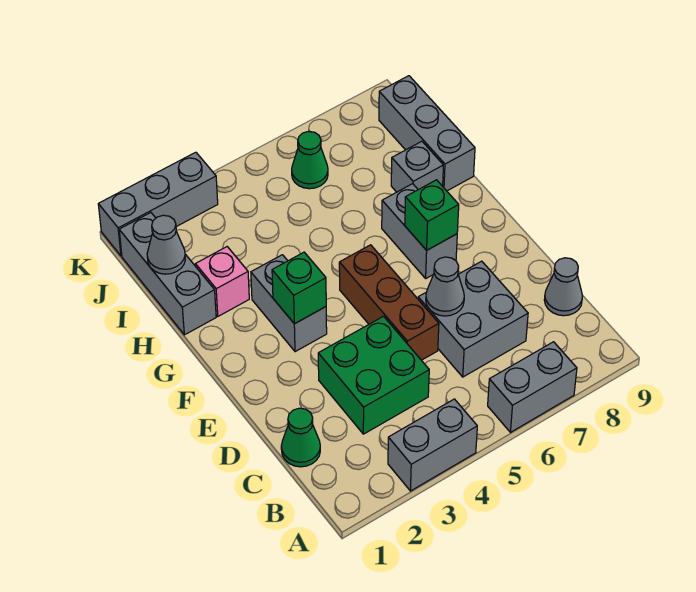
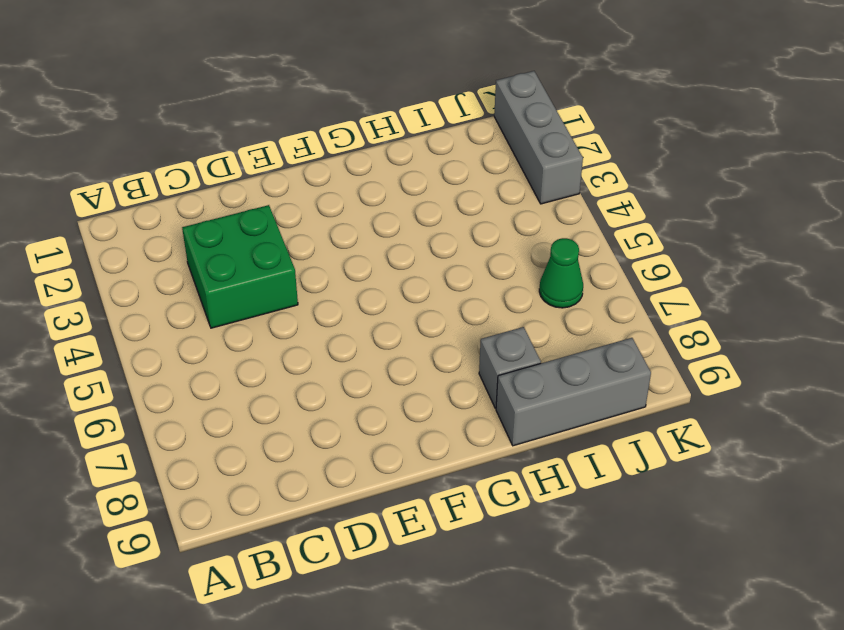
none -> grey 1x2 brick [388,399,477,491]
none -> grey 1x2 brick [488,342,577,432]
none -> green 1x1 cone [281,408,320,467]

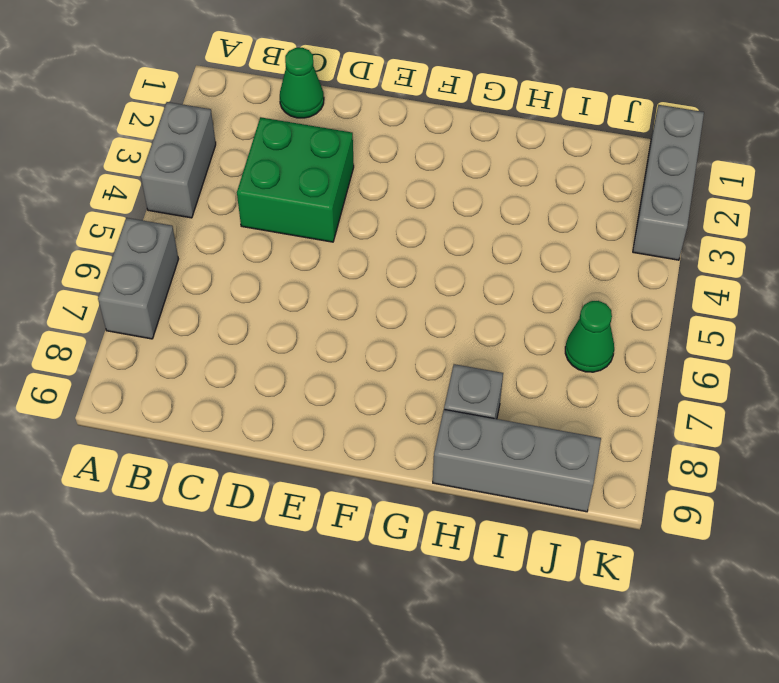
none -> grey 2x2 brick [418,261,528,377]
none -> grey 1x1 cone [544,258,582,316]
none -> brown 1x3 brick [339,245,439,360]

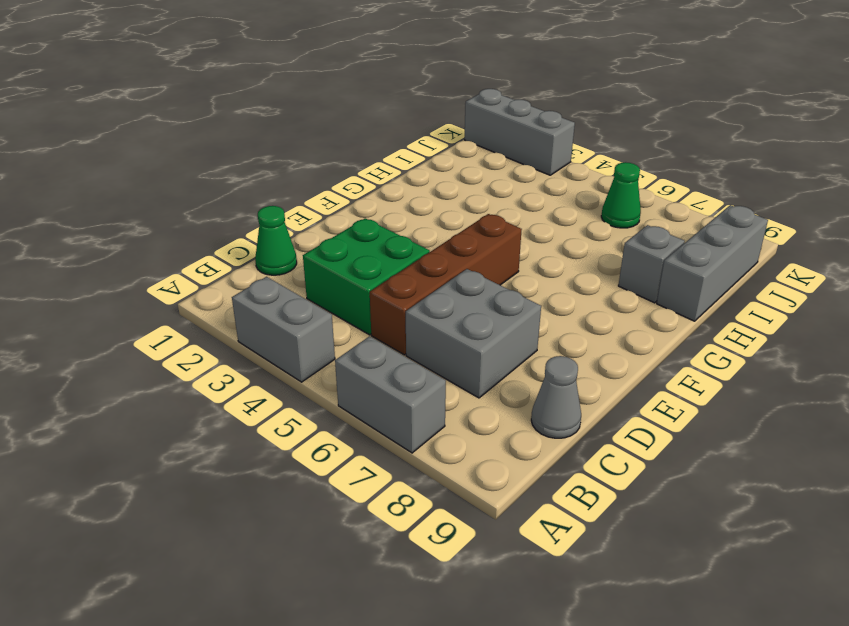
brown 1x4 brick [370,214,522,355] -> brown 1x3 brick [339,245,439,360]
none -> grey 1x2 brick [251,255,327,352]
none -> grey 1x2 brick [382,184,457,278]
none -> grey 1x3 brick [119,213,216,335]

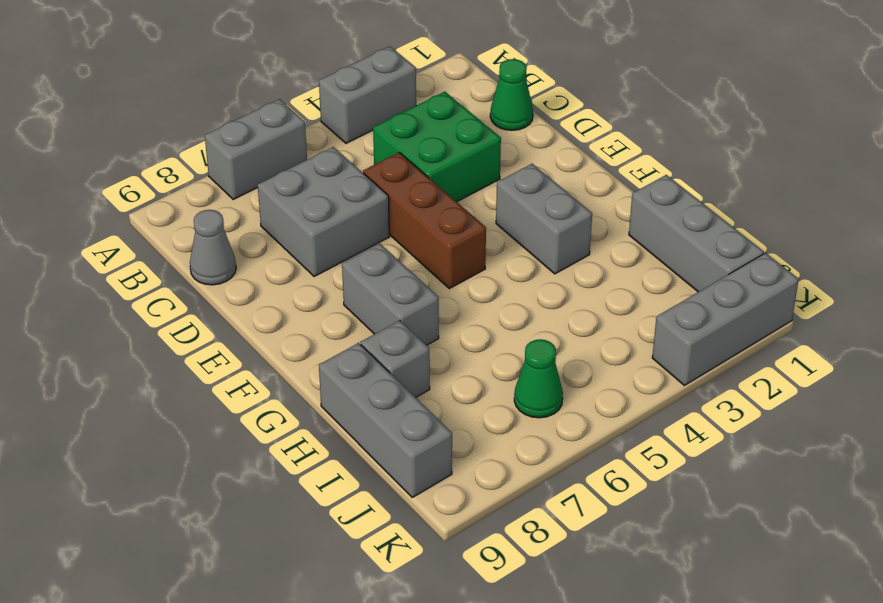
none -> pink 1x1 brick [196,247,249,316]
none -> grey 1x1 cone [426,257,464,316]
none -> green 1x1 brick [272,252,326,324]

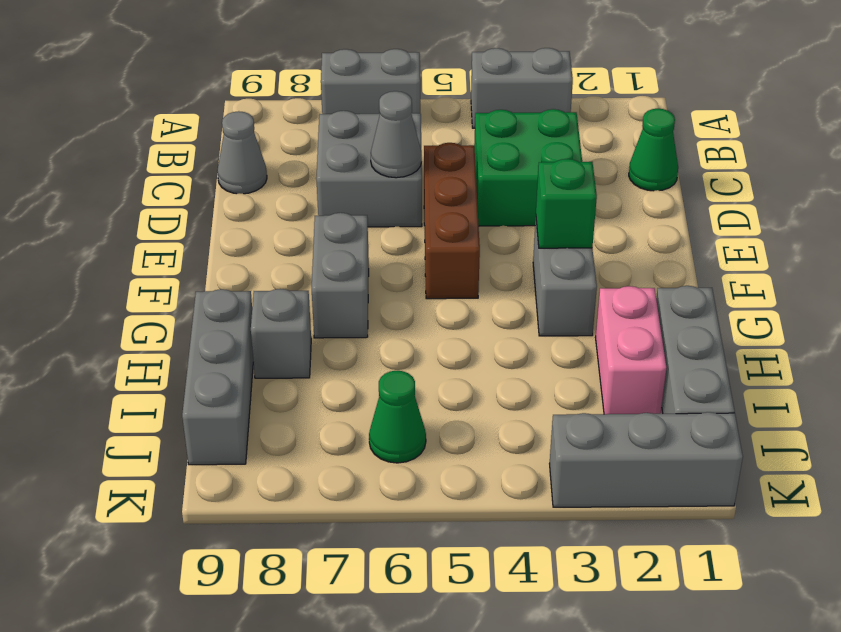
pink 1x2 brick [596,286,666,414] -> pink 1x1 brick [196,247,249,316]
none -> green 1x1 brick [405,180,459,250]
none -> grey 1x1 cone [147,215,185,274]

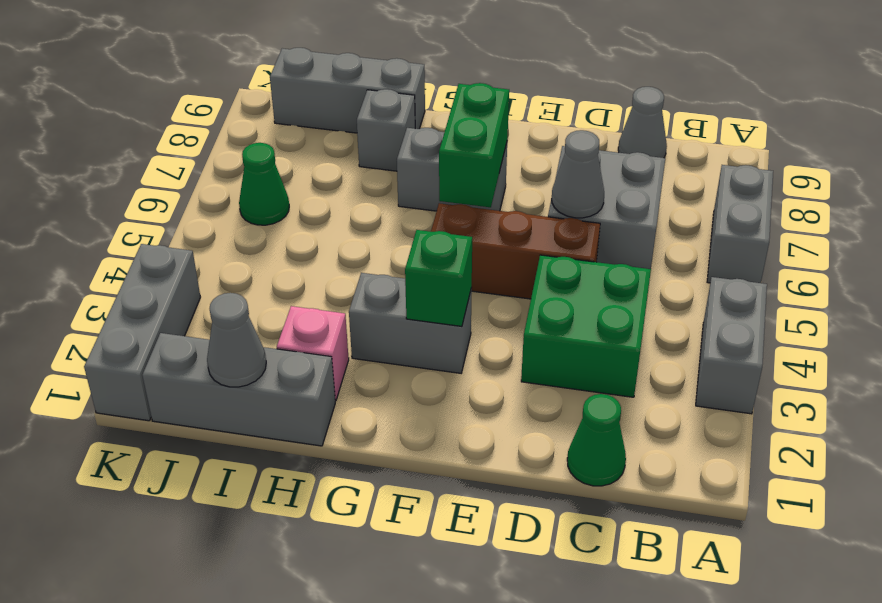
green 1x2 brick [439,83,509,207] -> green 1x1 brick [405,180,459,250]

